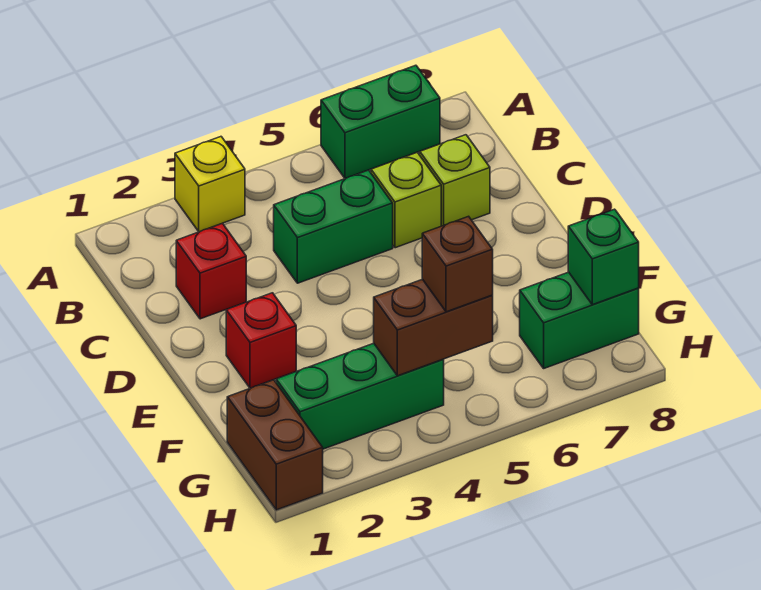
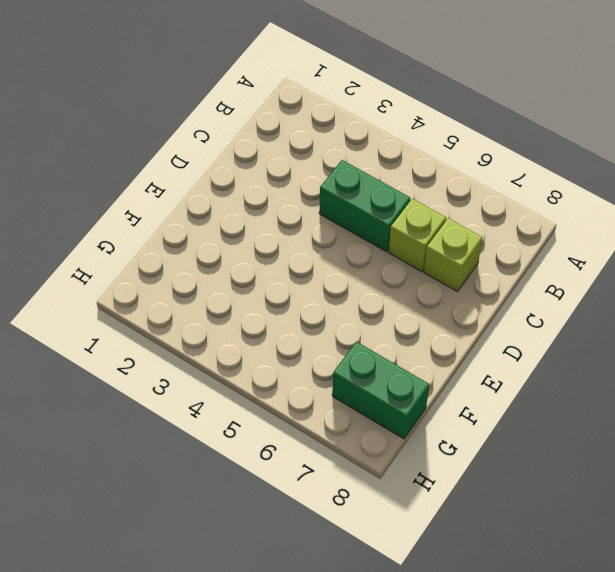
none -> yellow 1x1 brick [175,137,245,232]
none -> green 1x2 brick [321,65,440,179]
none -> red 1x1 brick [176,223,246,319]

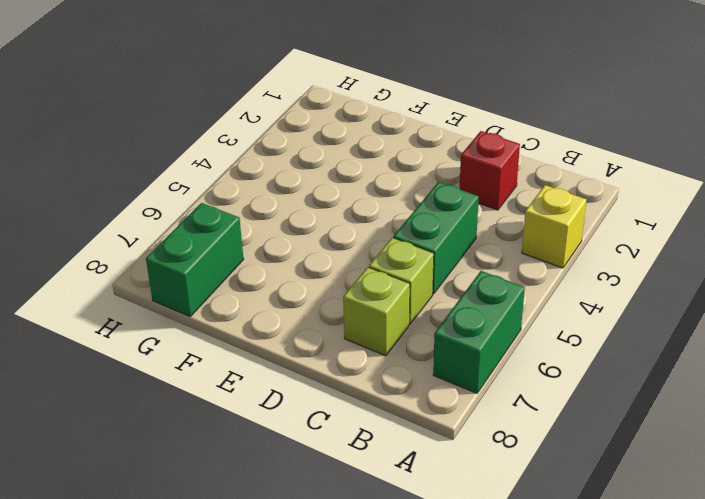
none -> red 1x1 brick [226,293,296,388]
none -> brown 1x2 brick [227,380,323,510]
none -> green 1x3 brick [276,343,444,449]

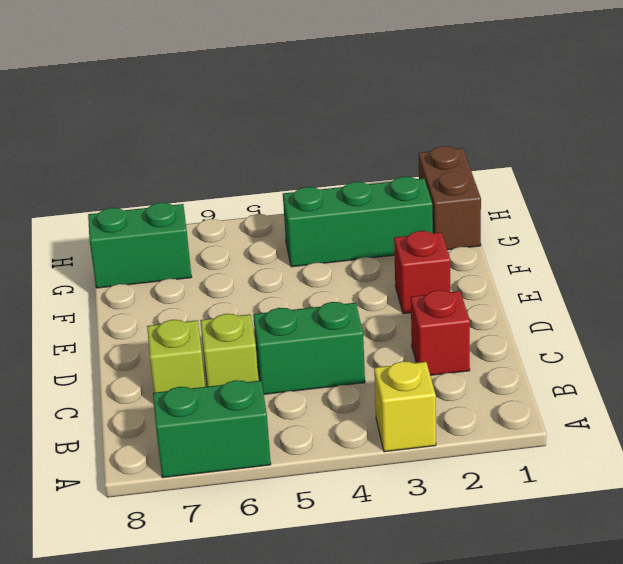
none -> brown 1x2 brick [374,279,493,376]
none -> green 1x1 brick [568,209,639,305]
none -> brown 1x1 brick [422,216,493,312]

